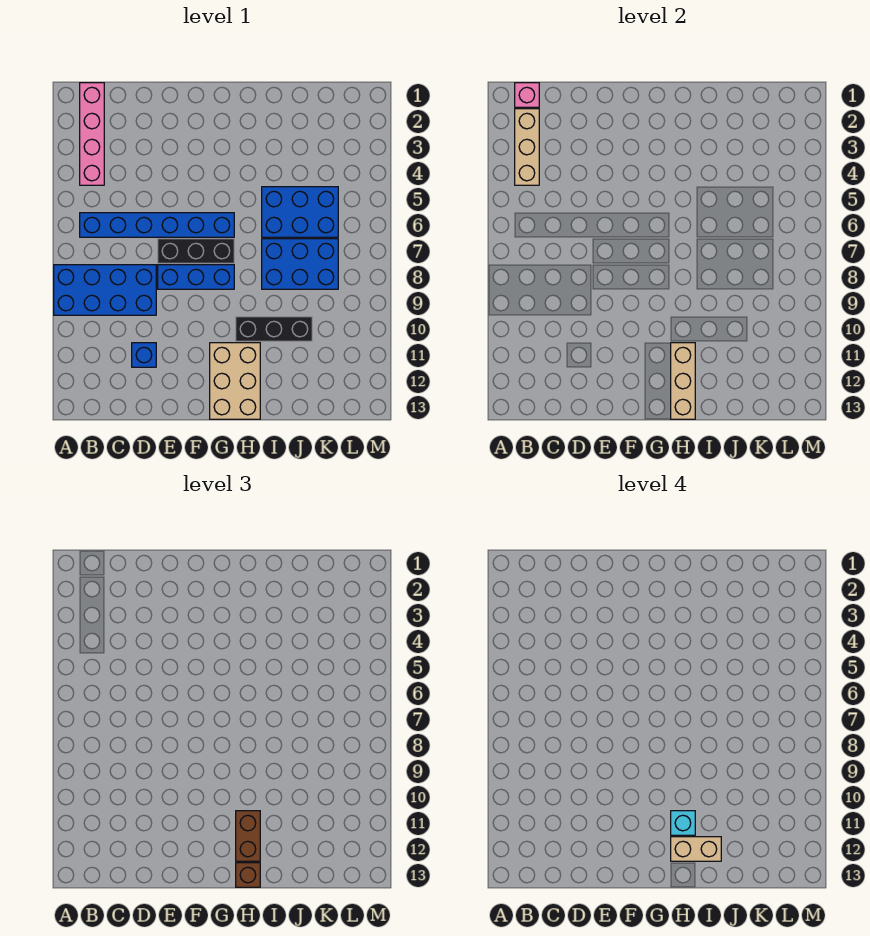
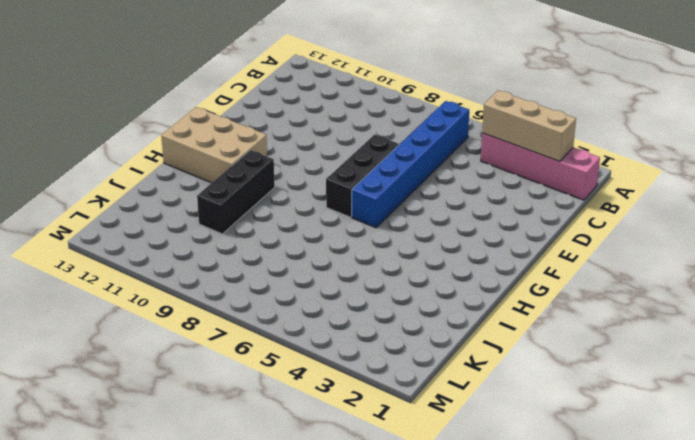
none -> blue 2x4 brick [54,265,156,315]
none -> blue 1x1 brick [132,343,156,367]
none -> blue 1x3 brick [158,265,234,289]

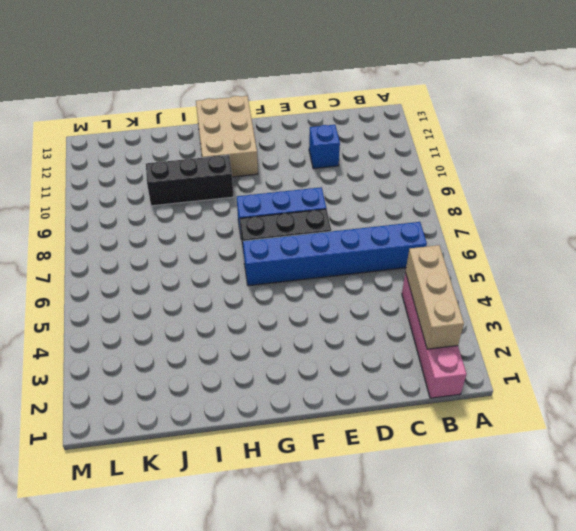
none -> blue 2x4 brick [54,265,156,315]
none -> blue 2x3 brick [262,187,338,237]
none -> blue 2x3 brick [262,239,338,289]

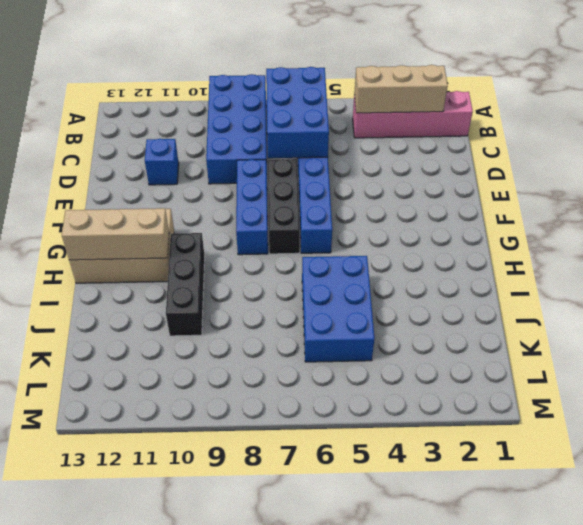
blue 2x3 brick [266,67,329,158] -> blue 2x3 brick moved to [262,239,338,289]
none -> pink 1x1 brick [515,83,539,107]
none -> brown 1x2 brick [236,811,260,861]
none -> brown 1x1 brick [236,863,260,887]

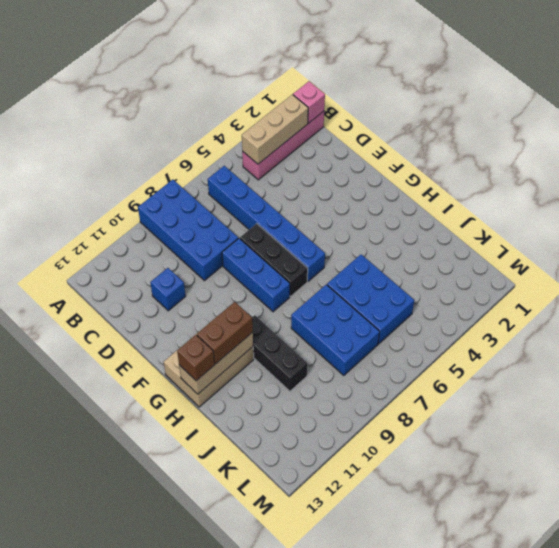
none -> cyan 1x1 brick [671,811,695,835]
none -> tan 1x2 brick [671,837,721,861]

